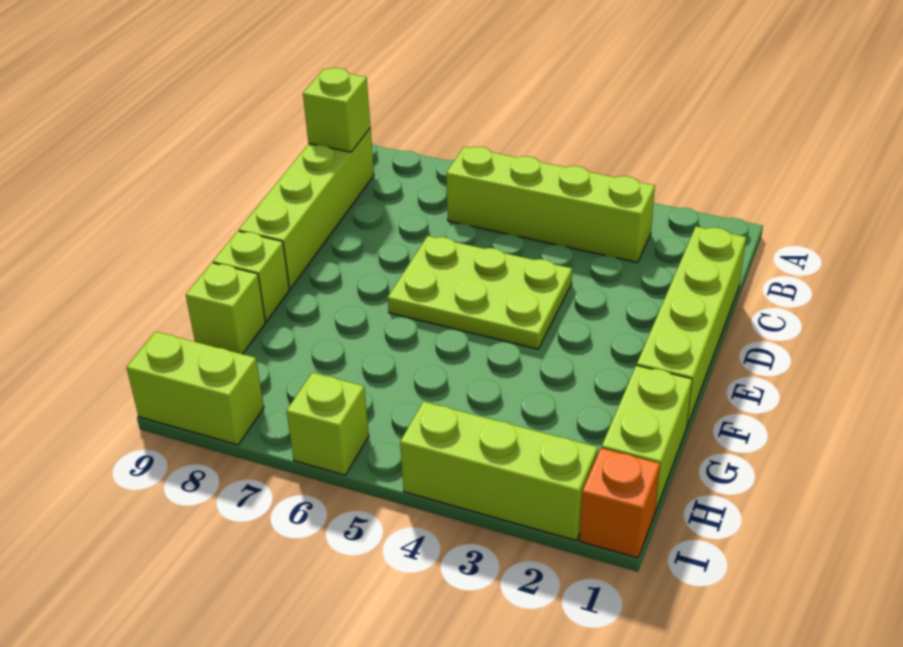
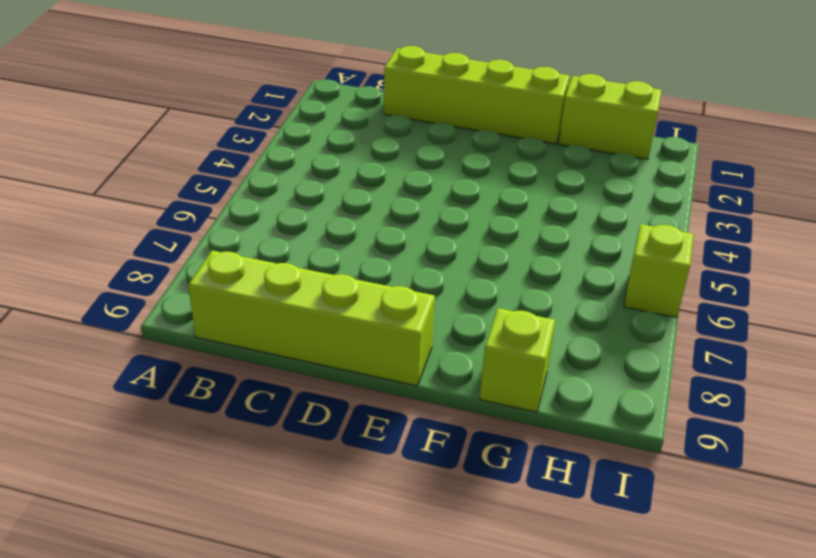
none -> lime 1x4 brick [446,147,655,262]
none -> lime 2x3 plate [388,236,572,349]
none -> lime 1x1 brick [213,231,289,321]

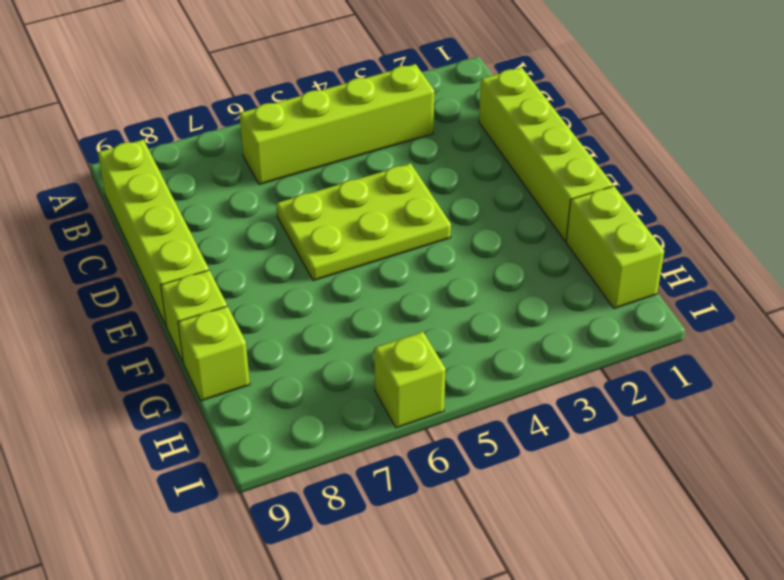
none -> orange 1x1 brick [580,448,660,558]
none -> lime 1x3 brick [400,402,598,541]
none -> lime 1x2 brick [126,332,264,445]

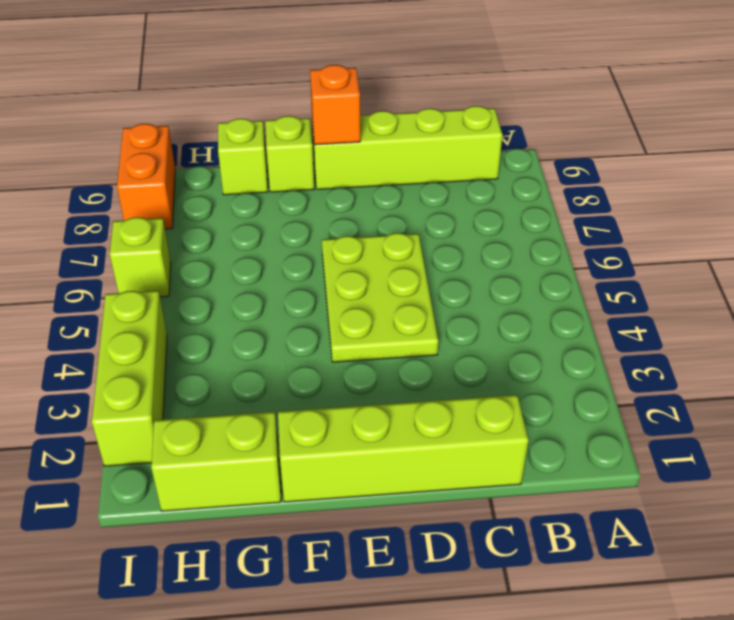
orange 1x1 brick [310,65,360,145] -> orange 1x1 brick moved to [580,448,660,558]
orange 1x2 brick [117,124,175,229] -> lime 1x2 brick [126,332,264,445]
none -> lime 1x4 brick [446,147,655,262]
none -> lime 1x1 brick [303,68,370,152]

